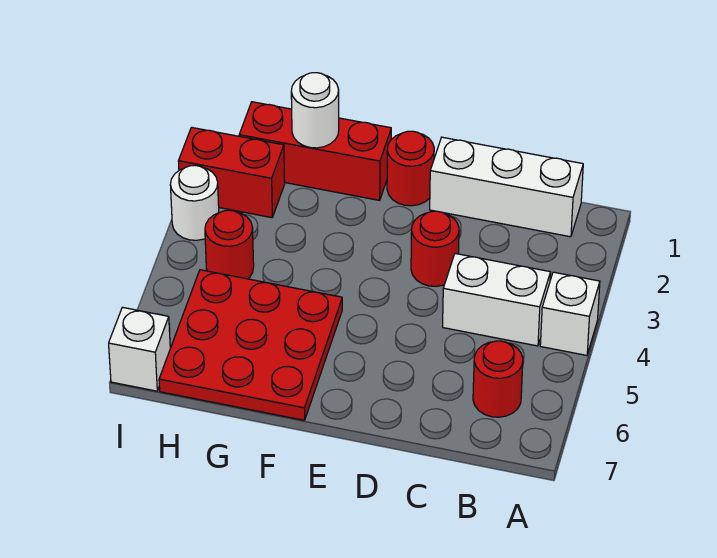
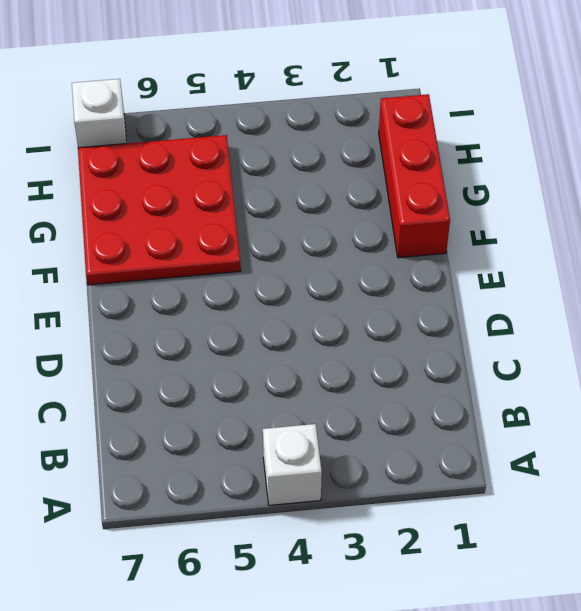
none -> white 1x3 brick [430,137,583,237]
none -> white 1x2 brick [443,254,550,346]
none -> red 1x1 round brick [473,341,523,417]

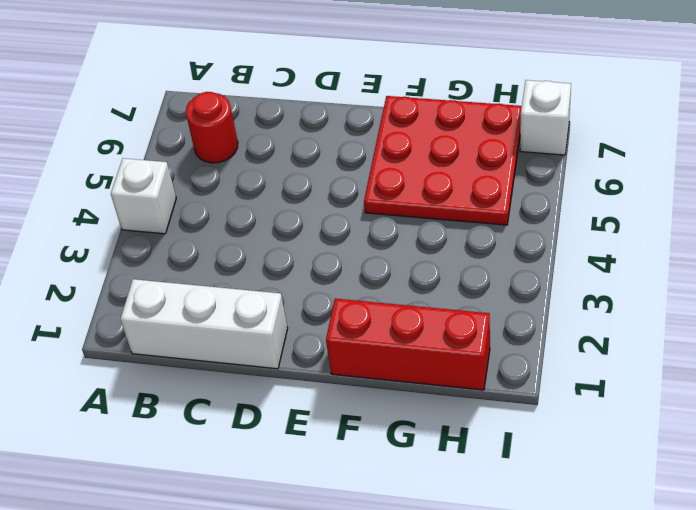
none -> white 1x2 brick [443,254,550,346]
none -> red 1x1 round brick [411,211,459,286]
none -> red 1x1 round brick [387,131,434,206]

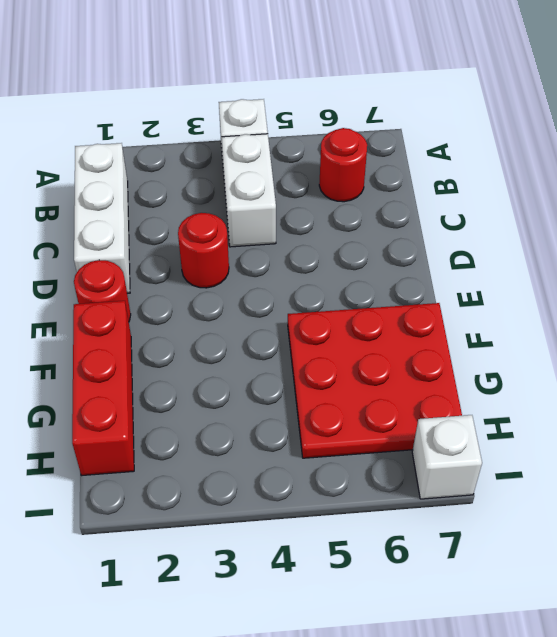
none -> red 1x2 brick [178,127,285,218]
none -> red 1x1 round brick [205,210,254,279]
none -> white 1x1 round brick [170,166,219,240]

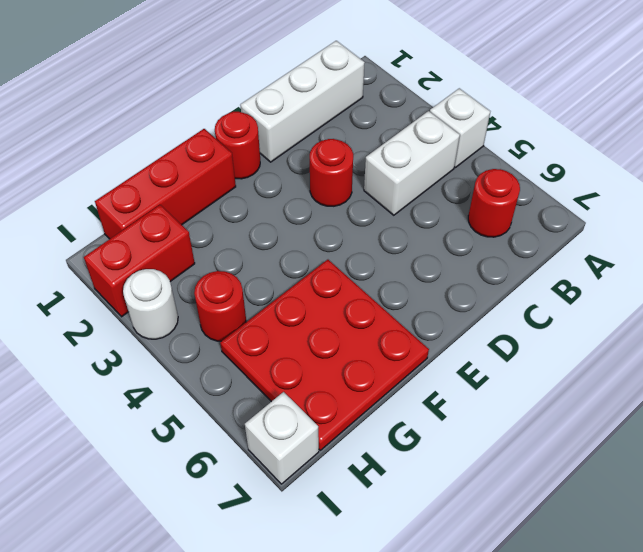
none -> white 1x1 round brick [291,73,339,148]

